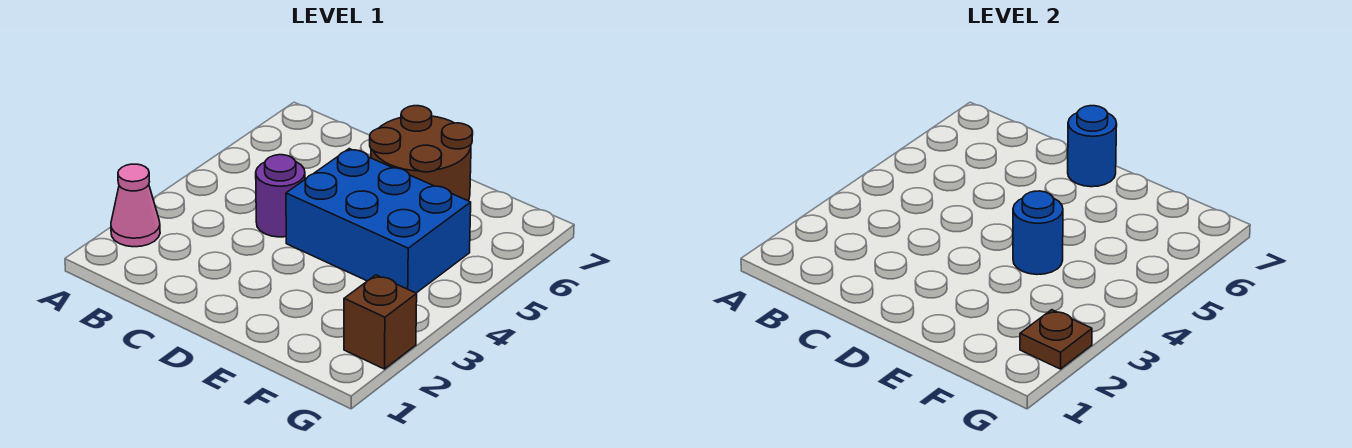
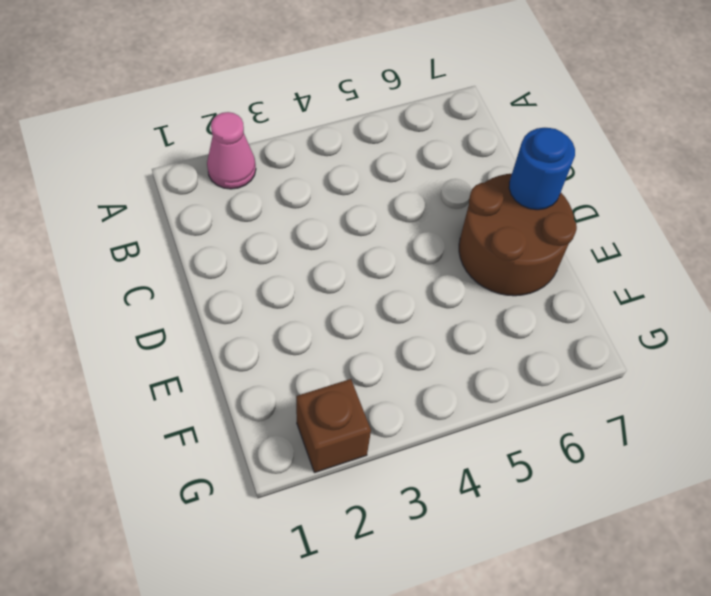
none -> purple 1x1 round brick [256,155,305,237]
none -> blue 2x3 brick [286,149,471,293]

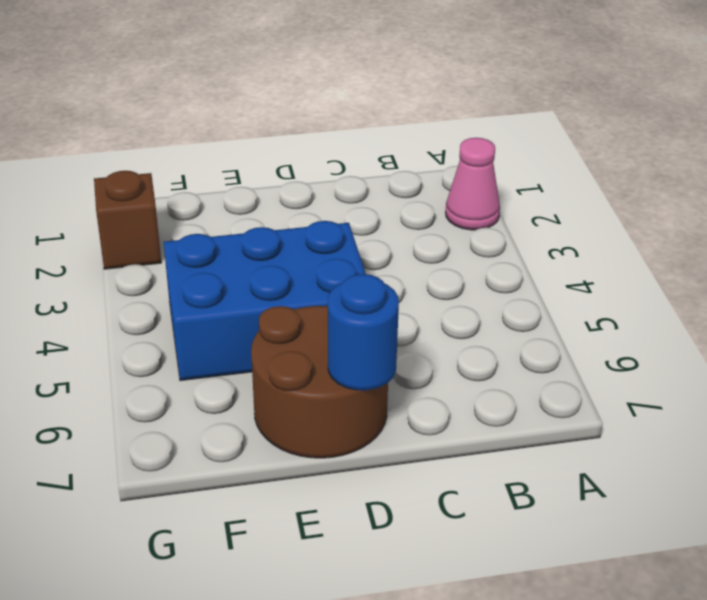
none -> purple 1x1 round brick [256,155,305,237]
none -> blue 1x1 round brick [1013,191,1063,274]

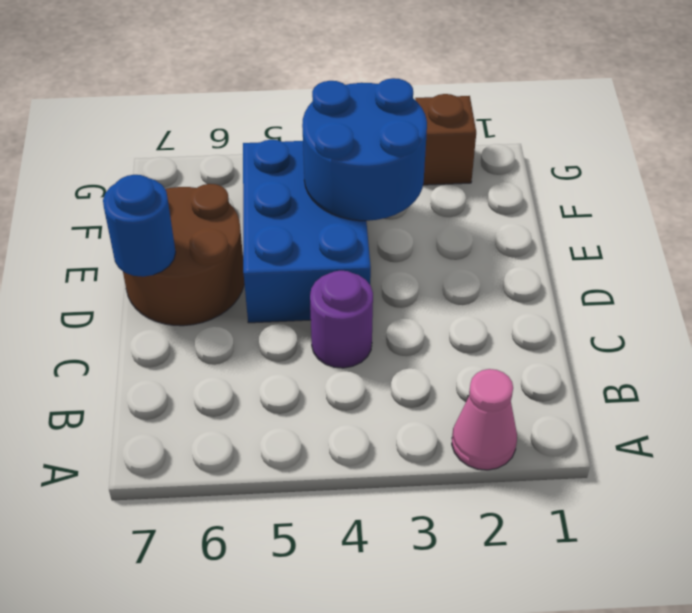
blue 2x2 round brick [302,78,427,221] -> blue 1x1 round brick [1013,191,1063,274]
none -> brown 1x1 plate [1020,310,1092,369]

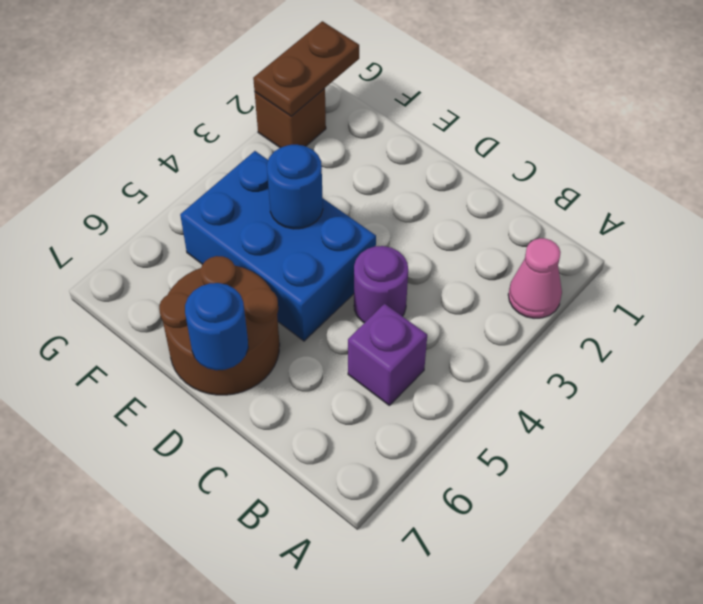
purple 1x1 brick [348,304,427,405] -> none
brown 1x2 plate [253,21,359,116] -> brown 1x1 plate [1020,310,1092,369]

